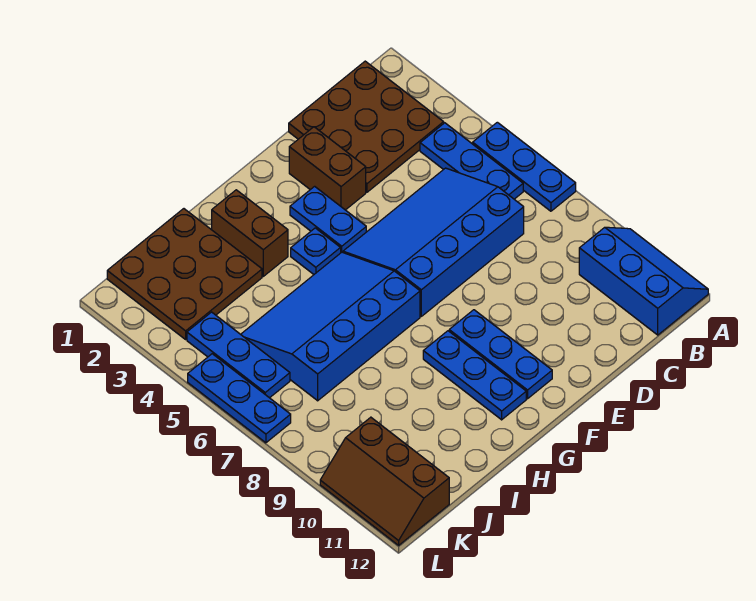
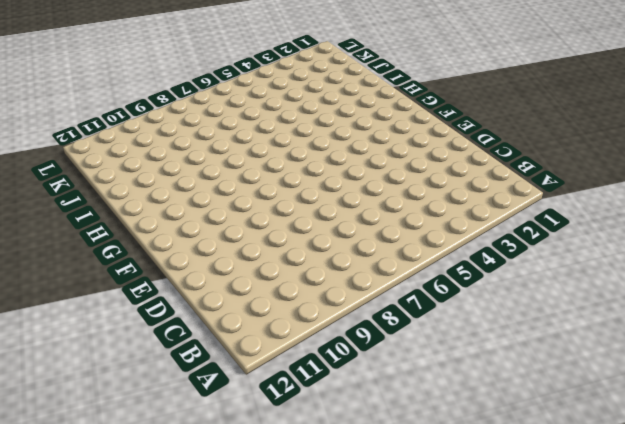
none -> blue 1x3 plate [473,122,576,211]
none -> blue 2x3 slope [579,227,708,335]
none -> brown 3x3 plate [289,61,444,192]

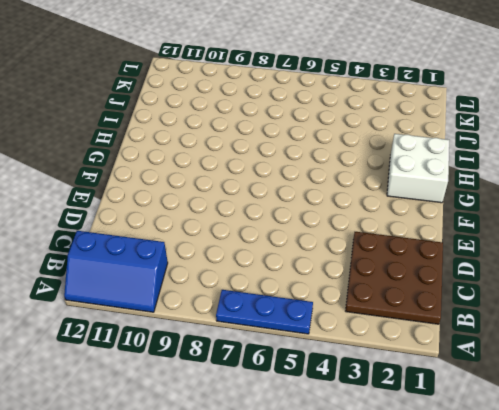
white 2x2 brick [387,134,449,203] -> brown 1x2 brick [212,190,288,276]
none -> blue 1x3 plate [420,123,523,199]
none -> blue 3x4 slope [343,168,524,316]
none -> brown 1x2 brick [289,127,366,210]

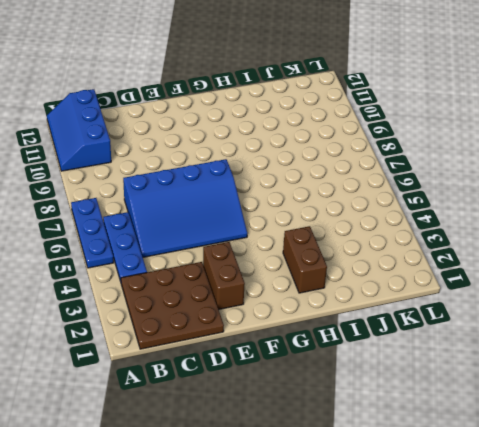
none -> blue 1x2 plate [290,186,366,252]
none -> blue 1x3 plate [449,310,552,399]
none -> blue 1x1 plate [291,228,341,274]

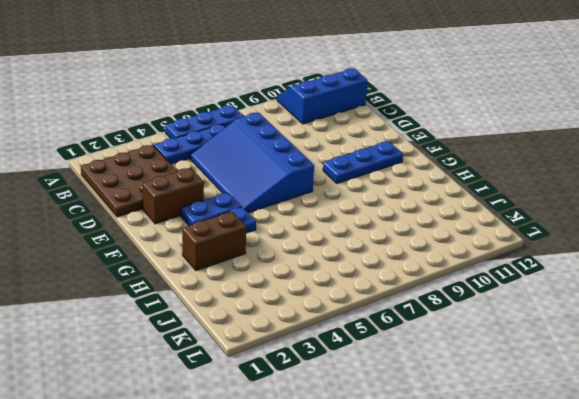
none -> blue 3x4 slope [241,252,420,401]
none -> blue 1x3 plate [423,331,526,420]
none -> brown 3x3 plate [107,209,262,339]

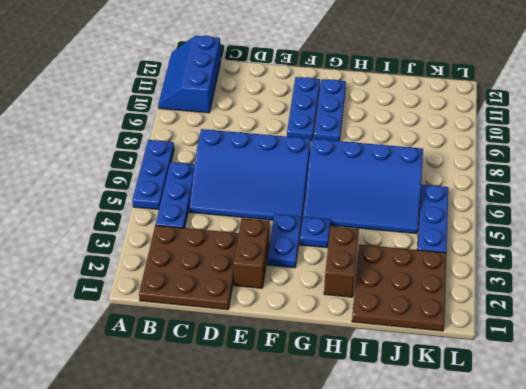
none -> brown 2x3 slope [320,417,449,545]
none -> blue 1x3 plate [188,354,291,443]

